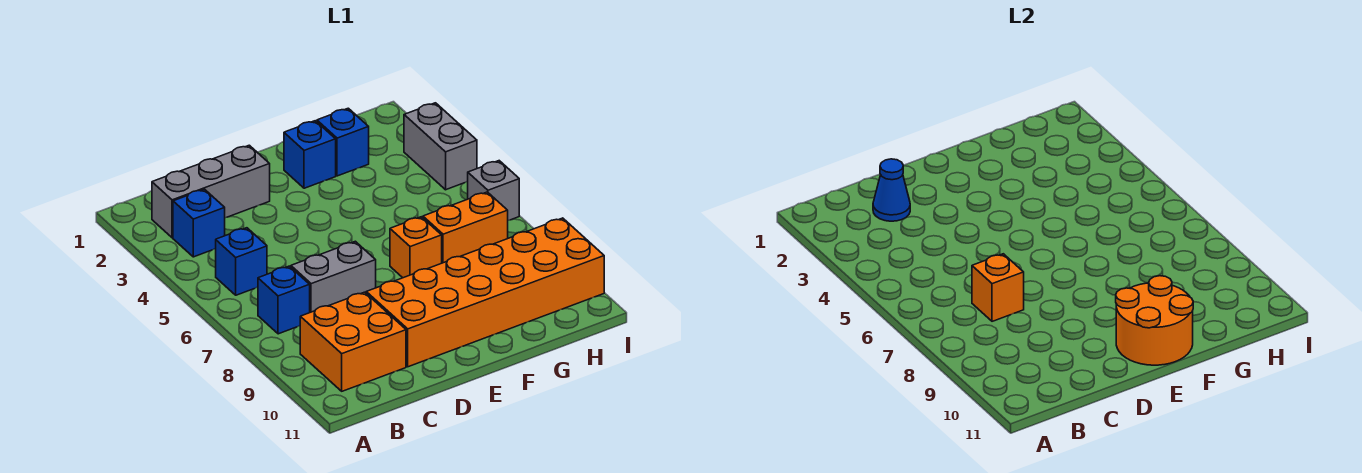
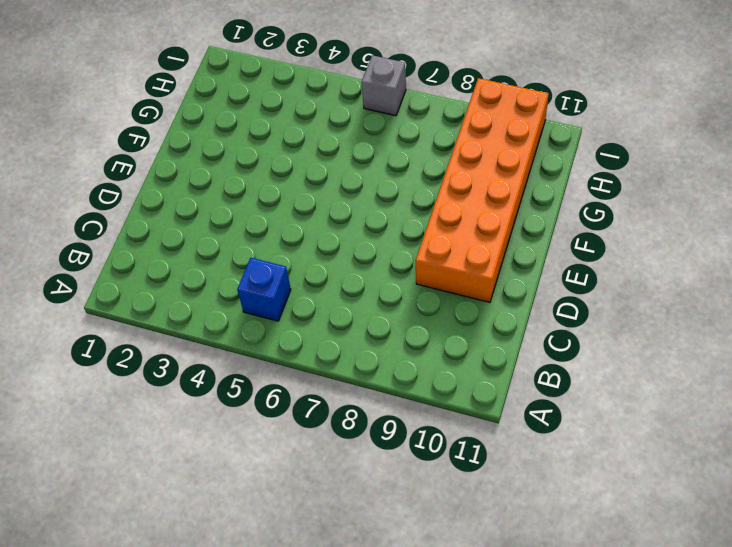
none -> grey 1x3 brick [152,145,270,238]
none -> blue 1x1 brick [173,189,225,257]
none -> blue 1x1 brick [258,266,310,334]

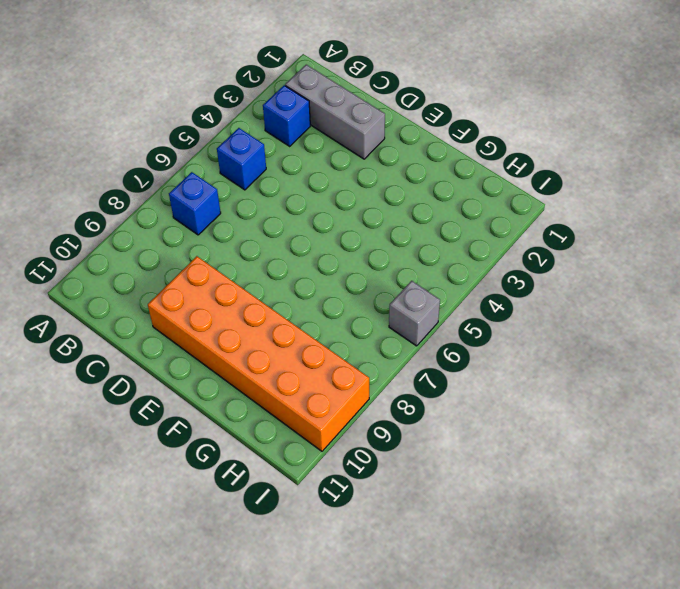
none -> orange 2x2 brick [300,292,406,391]
none -> grey 1x2 brick [291,241,376,312]
none -> blue 1x1 brick [284,121,336,188]

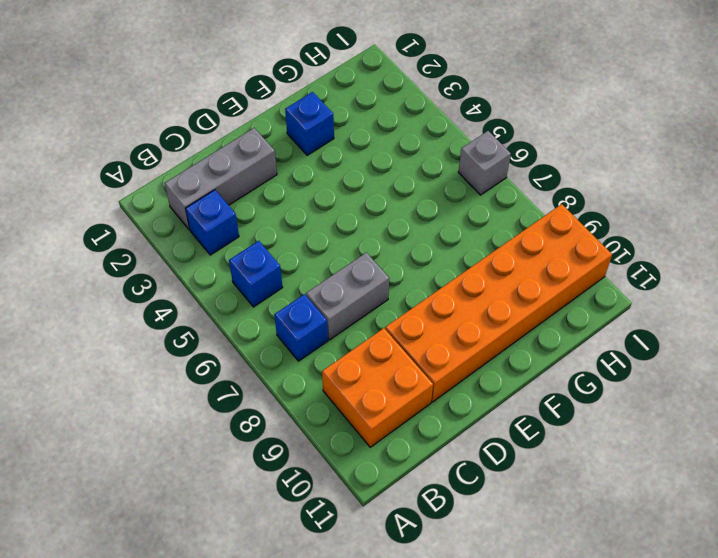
none -> orange 1x1 brick [390,217,442,278]
none -> blue 1x1 brick [317,108,369,176]
none -> orange 1x2 brick [423,192,508,263]

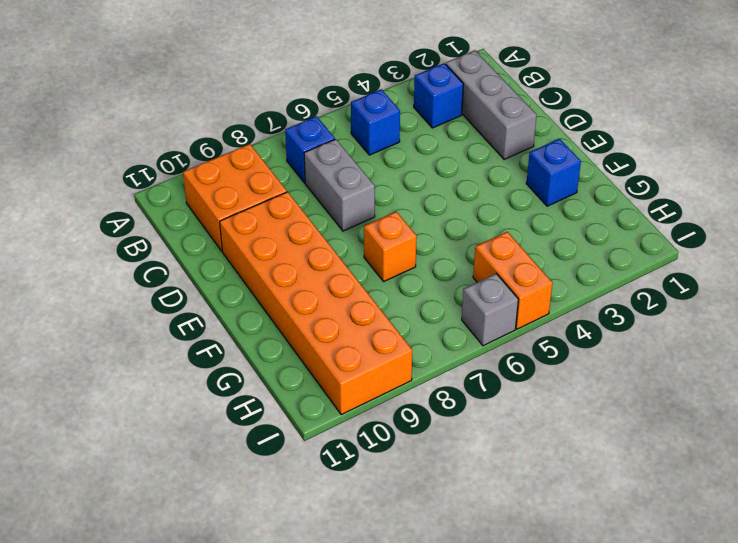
orange 1x2 brick [473,232,553,329] -> orange 1x2 brick moved to [423,192,508,263]
none -> blue 1x1 brick [317,108,369,176]
none -> grey 1x2 brick [404,103,477,190]
none -> blue 1x1 cone [873,159,910,221]

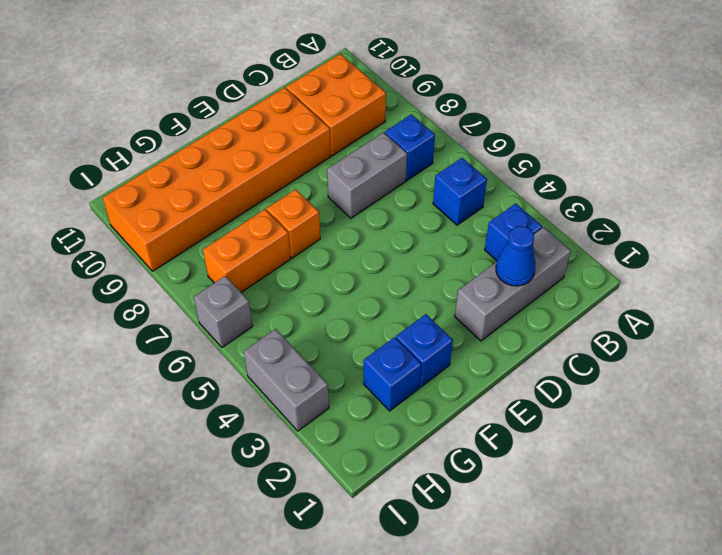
none -> orange 1x1 brick [972,254,1024,321]
none -> orange 2x2 round brick [1116,276,1193,365]

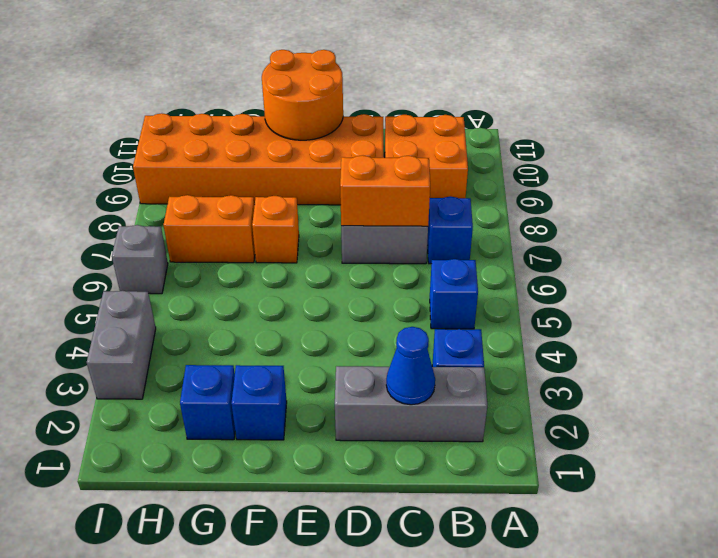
orange 1x2 brick [340,155,430,226] -> orange 1x1 brick [972,254,1024,321]

